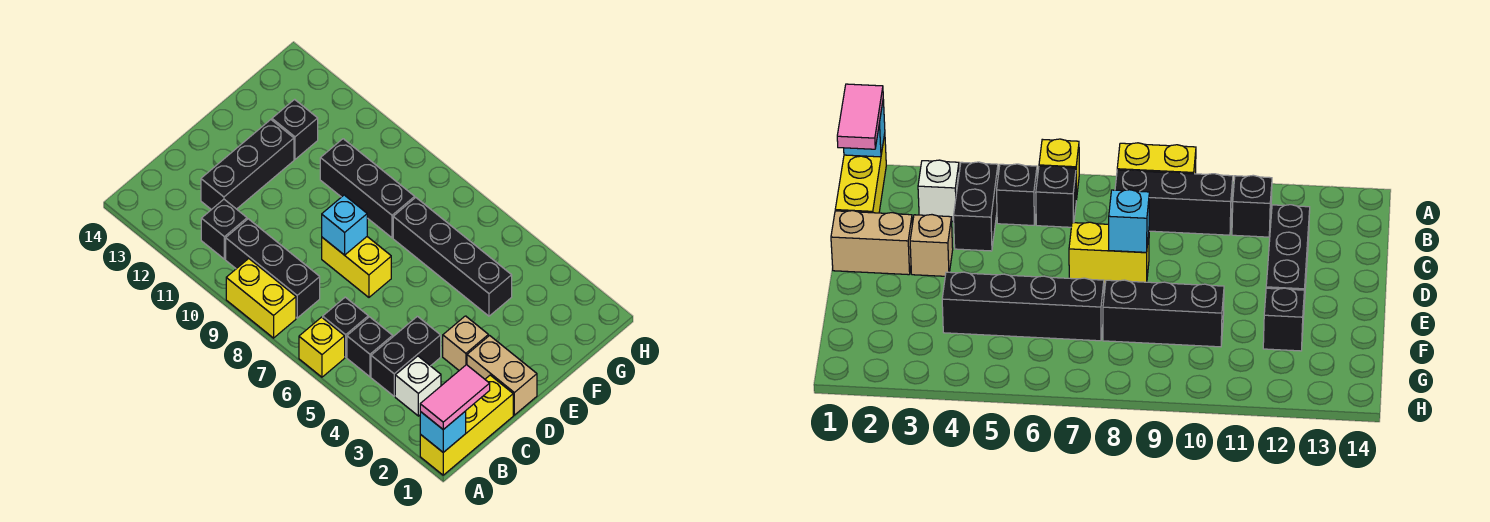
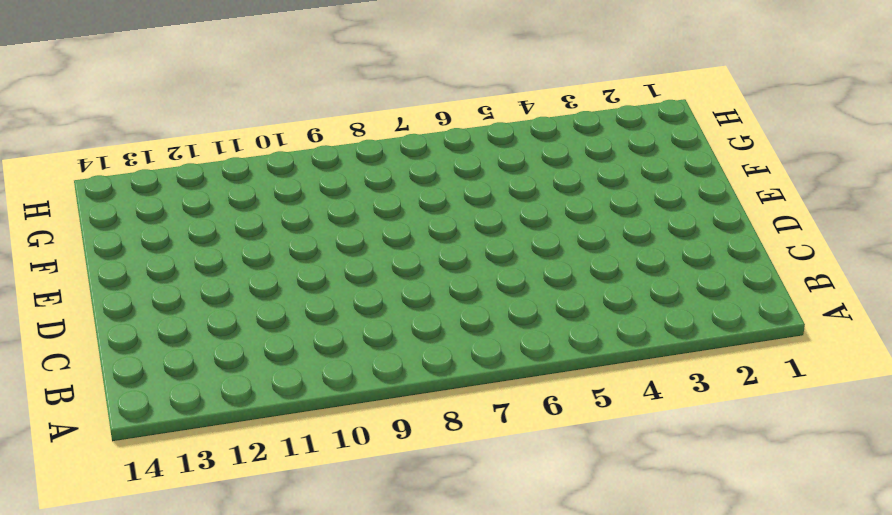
none -> yellow 1x3 brick [420,375,513,475]
none -> yellow 1x1 brick [299,317,345,377]
none -> yellow 1x2 brick [226,259,296,338]

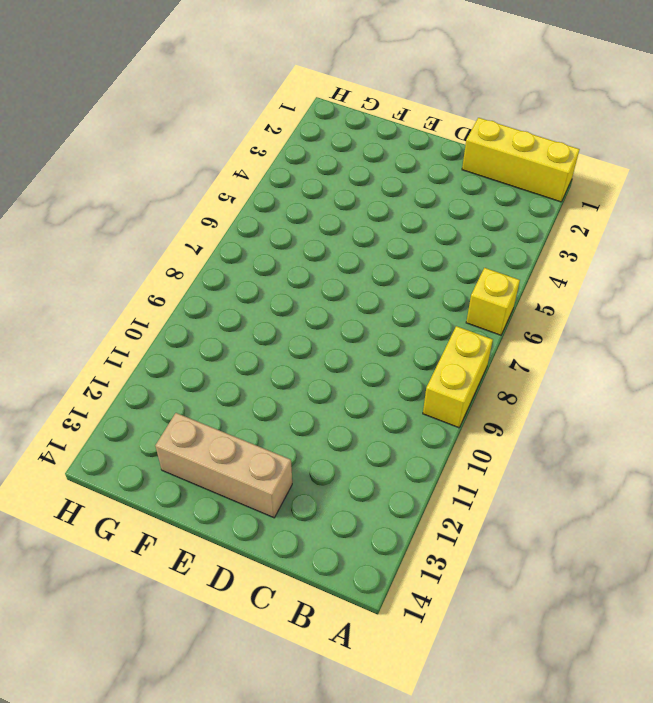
tan 1x3 brick [155,413,292,518] -> none
none -> white 1x1 brick [395,356,441,416]
none -> black 1x2 brick [371,316,441,396]
none -> black 1x1 brick [347,317,393,377]

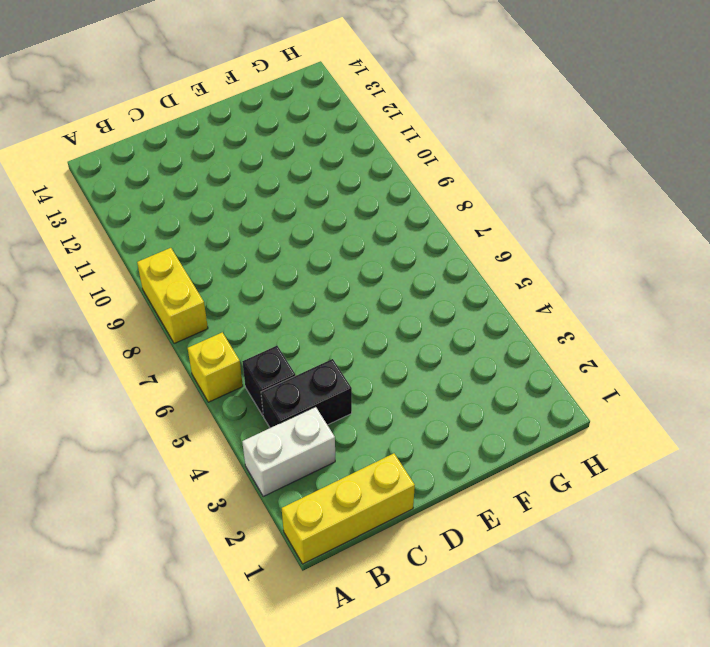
white 1x2 brick [242,407,335,496] -> white 1x1 brick [395,356,441,416]
none -> black 1x1 brick [323,297,368,357]
none -> black 1x3 brick [226,219,320,318]
none -> black 1x1 brick [201,199,247,259]

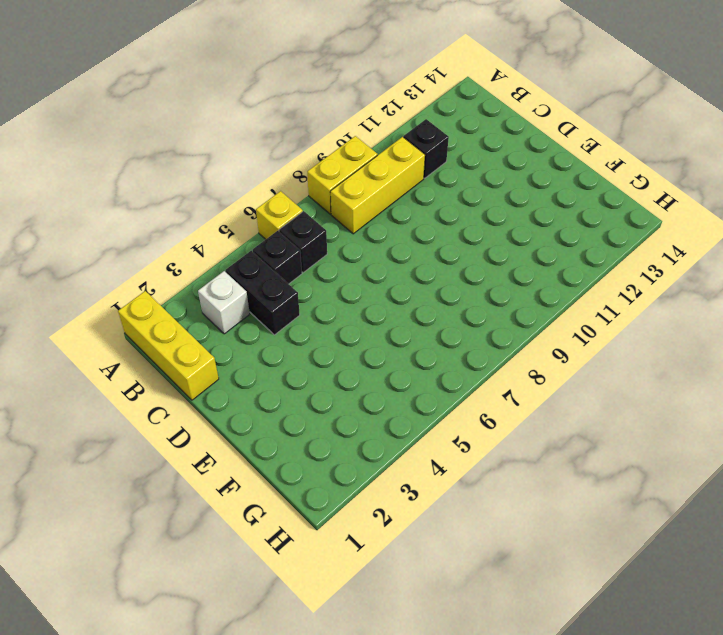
yellow 1x3 brick [330,137,425,234] -> black 1x3 brick [226,219,320,318]
none -> black 1x3 brick [201,120,294,210]
none -> tan 1x2 brick [467,336,537,415]
none -> tan 1x1 brick [443,316,488,370]

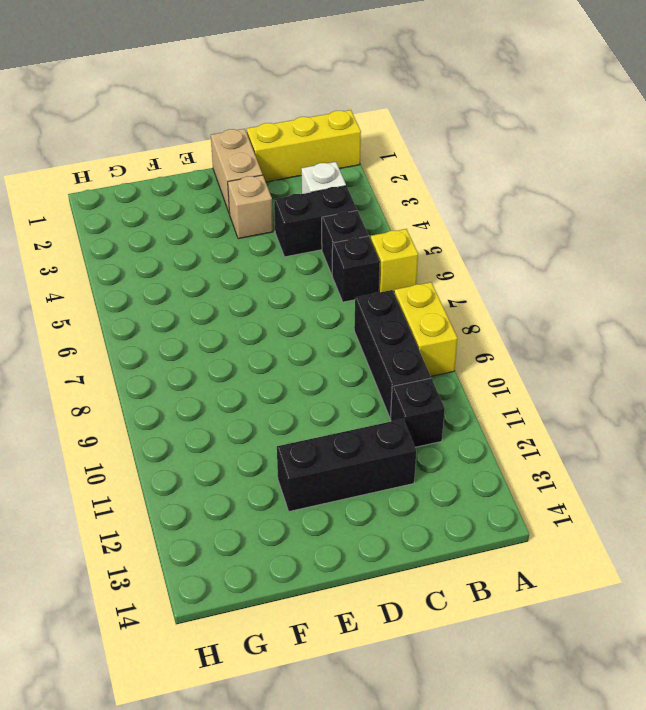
none -> yellow 1x2 brick [322,237,391,297]
none -> black 1x4 brick [393,198,512,316]
none -> black 1x3 brick [320,139,415,238]

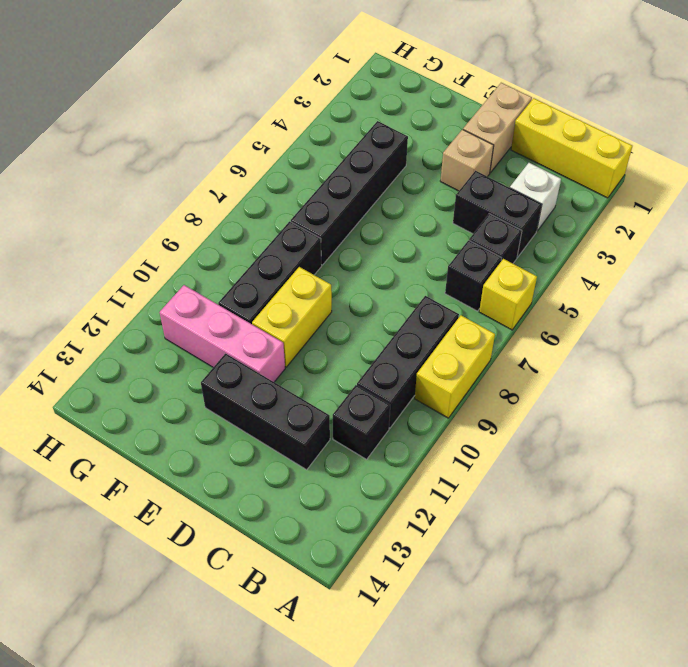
yellow 1x2 brick [252,267,332,367] -> yellow 1x2 brick moved to [322,237,391,297]
pink 1x3 brick [160,285,285,382] -> none
none -> black 1x1 brick [272,99,318,159]
none -> cyan 1x1 brick [420,411,466,452]
none -> cyan 1x1 brick [322,195,367,255]

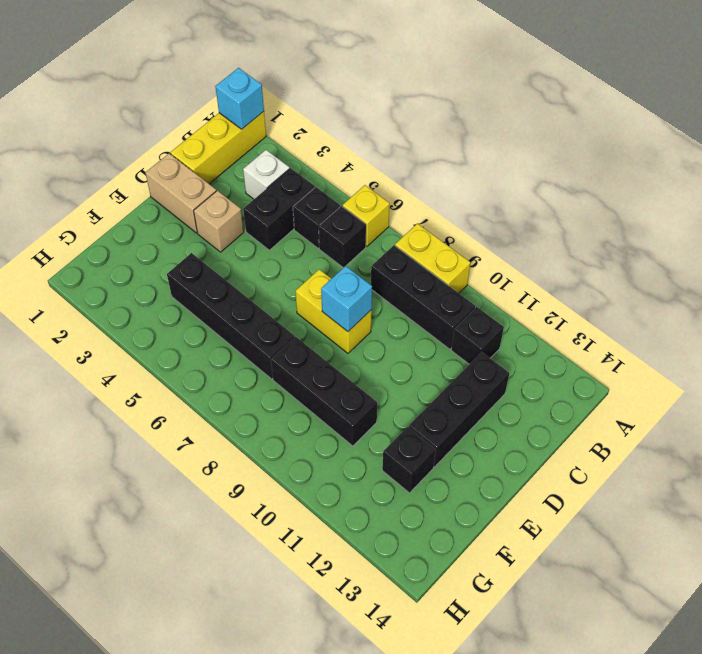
none -> pink 1x2 tile [420,365,490,430]

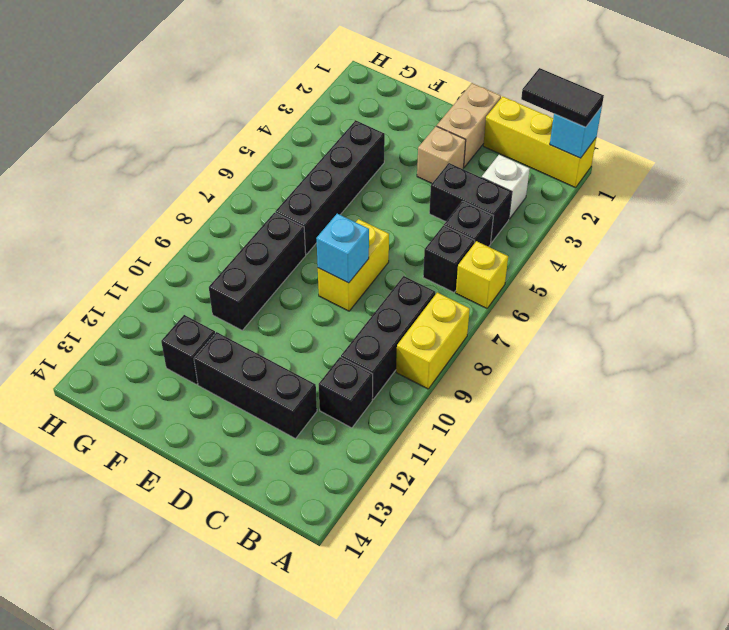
black 1x2 tile [521,68,604,127] -> pink 1x2 tile [420,365,490,430]

